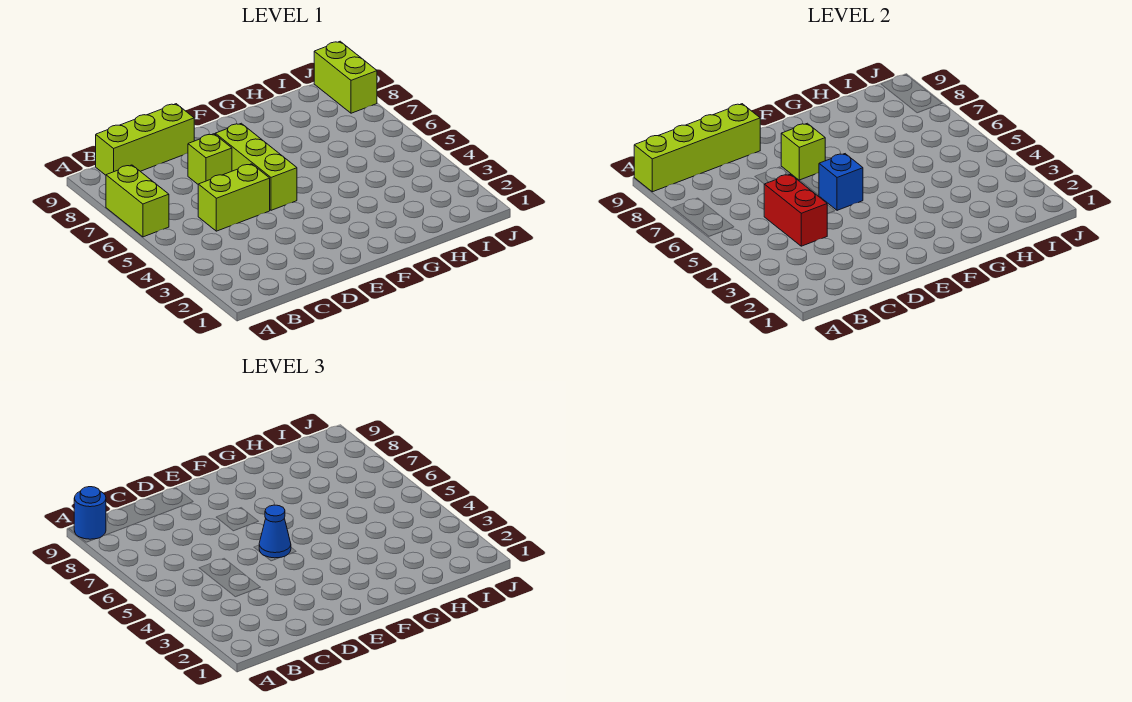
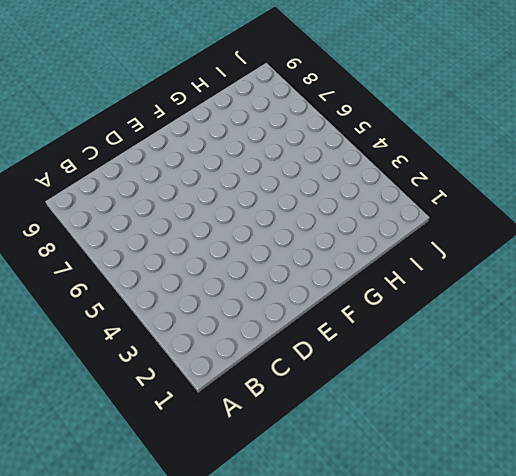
none -> lime 1x2 brick [106,165,169,237]
none -> lime 1x3 brick [96,104,194,175]
none -> lime 1x2 brick [198,164,270,231]

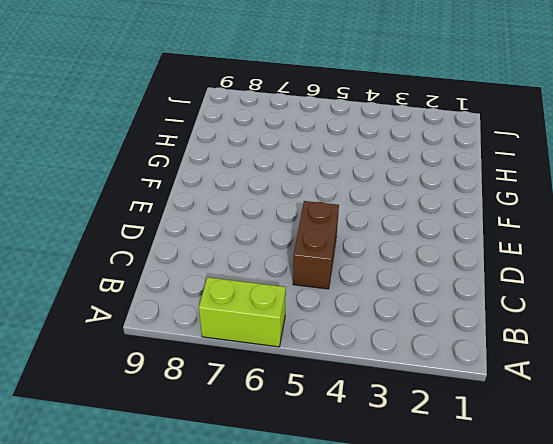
brown 1x2 brick [293,201,339,289] -> lime 1x2 brick [198,164,270,231]
none -> lime 1x3 brick [96,104,194,175]
none -> lime 1x1 brick [188,134,232,184]
none -> lime 1x3 brick [215,123,297,210]

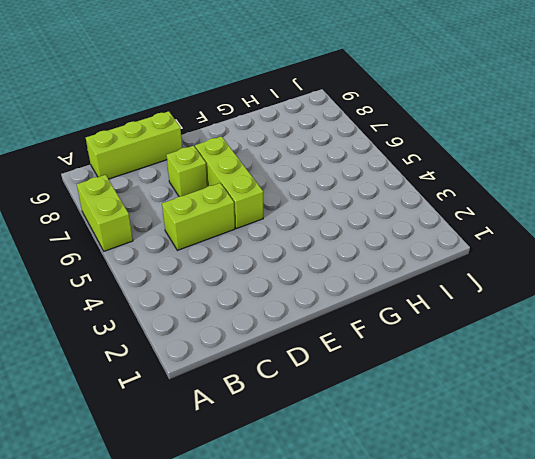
none -> lime 1x2 brick [314,41,377,113]
none -> lime 1x4 brick [634,104,760,192]
none -> red 1x2 brick [764,174,827,246]

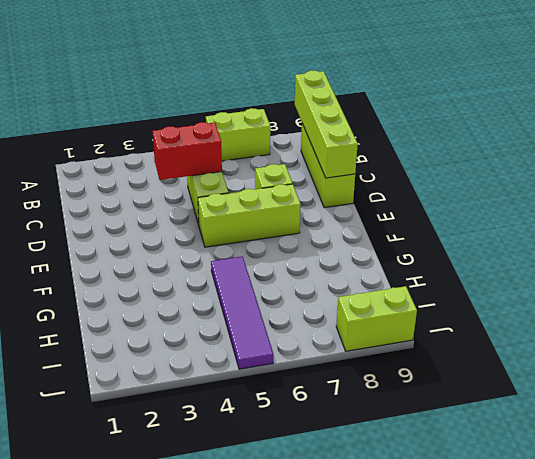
purple 1x4 tile [211,257,273,369] -> none
none -> blue 1x1 brick [819,154,863,210]
none -> lime 1x1 brick [781,123,825,180]
none -> blue 1x1 round brick [74,487,106,539]

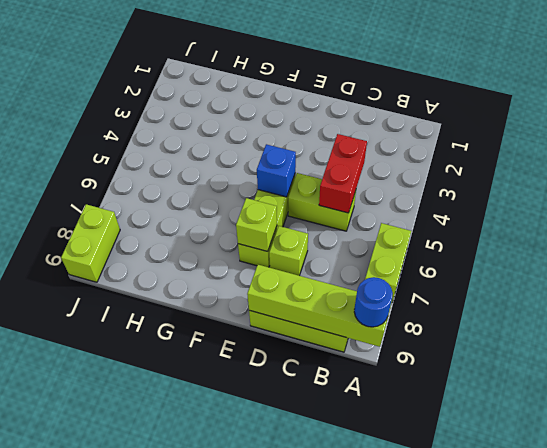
none -> blue 1x1 cone [259,505,291,558]

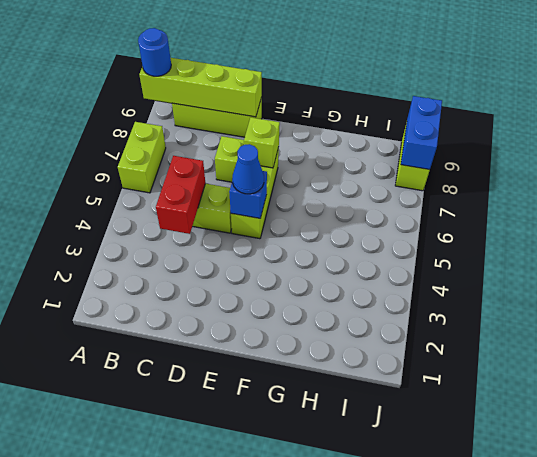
blue 1x2 brick [401,96,442,170] -> none

